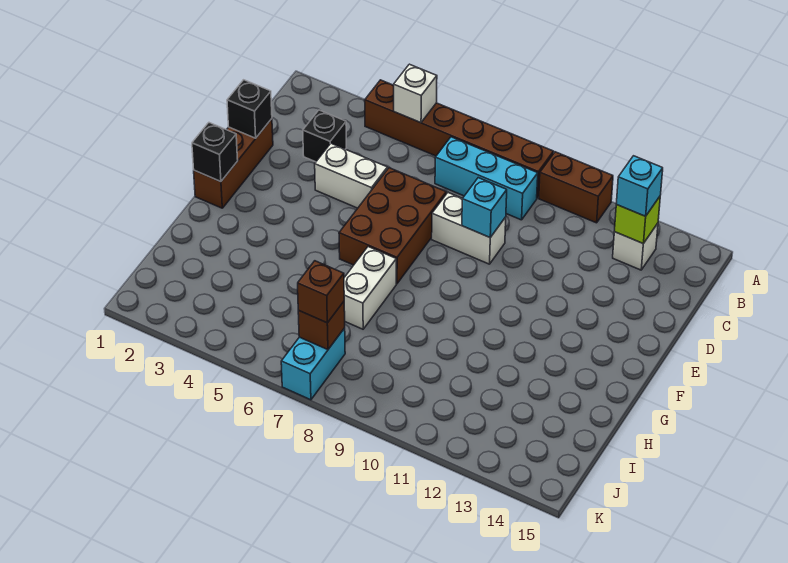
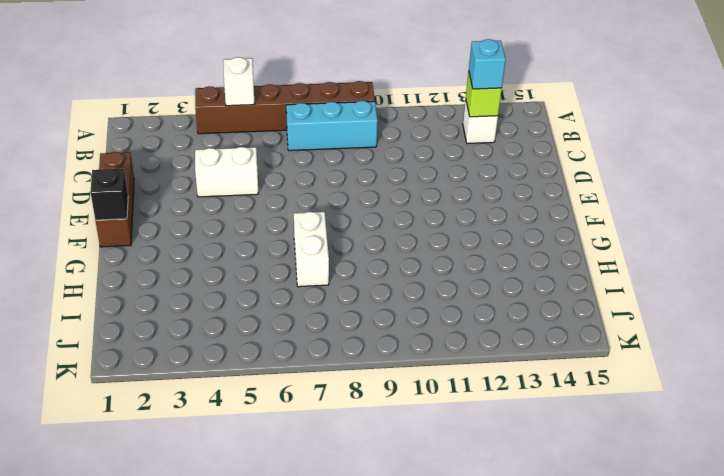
none -> brown 1x2 brick [539,152,613,223]
none -> black 1x1 brick [303,110,346,162]
none -> brown 2x3 brick [339,168,446,284]

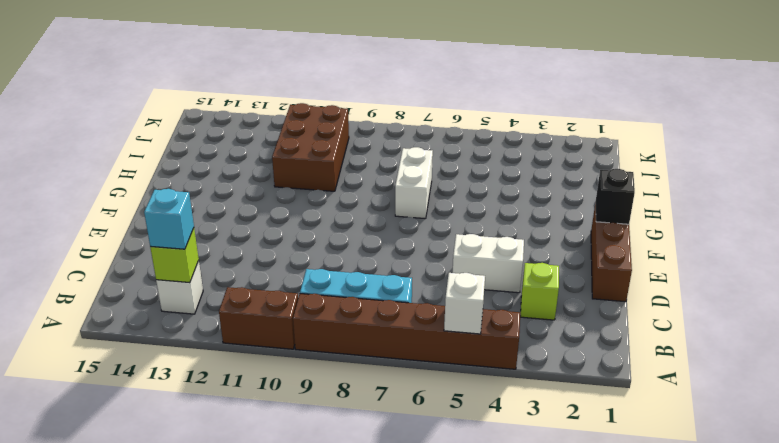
lime 1x1 brick [520,263,559,320] -> black 1x1 brick [303,110,346,162]
brown 2x3 brick [272,103,349,191] -> brown 2x3 brick moved to [339,168,446,284]
none -> white 1x2 brick [432,192,506,264]
none -> cyan 1x2 brick [281,328,345,400]
none -> black 1x1 brick [227,80,272,138]

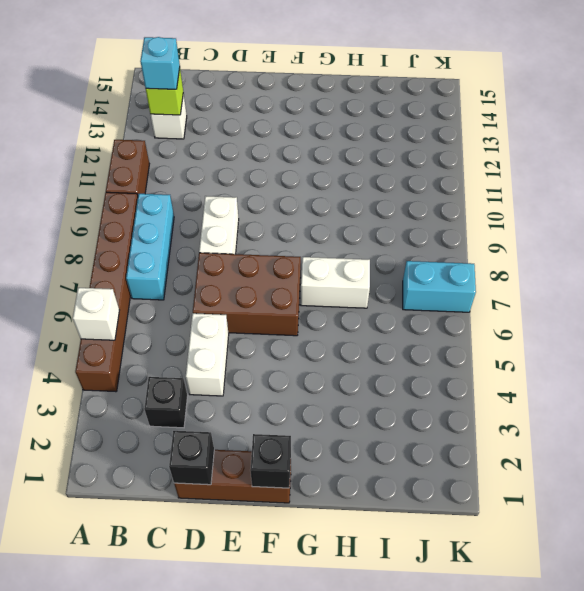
none -> cyan 1x1 brick [462,178,507,237]
none -> brown 1x1 brick [298,302,345,350]
none -> brown 1x1 brick [298,261,344,323]

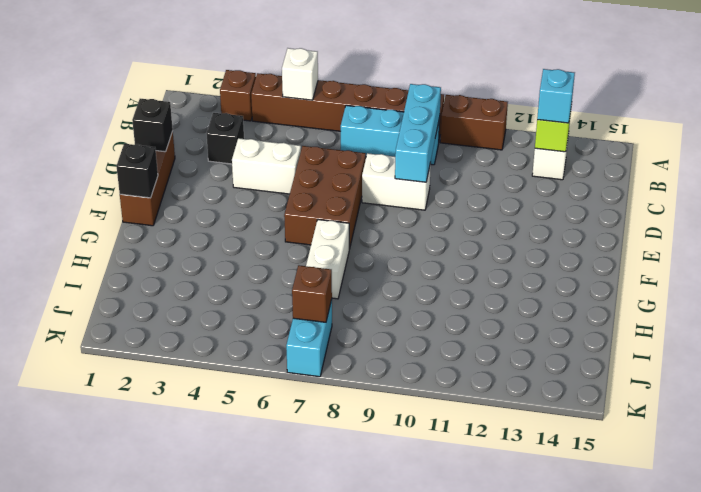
brown 1x1 brick [220,70,256,121] -> brown 1x1 brick moved to [298,261,344,323]
cyan 1x3 brick [395,84,441,182] -> cyan 1x1 brick [462,178,507,237]

